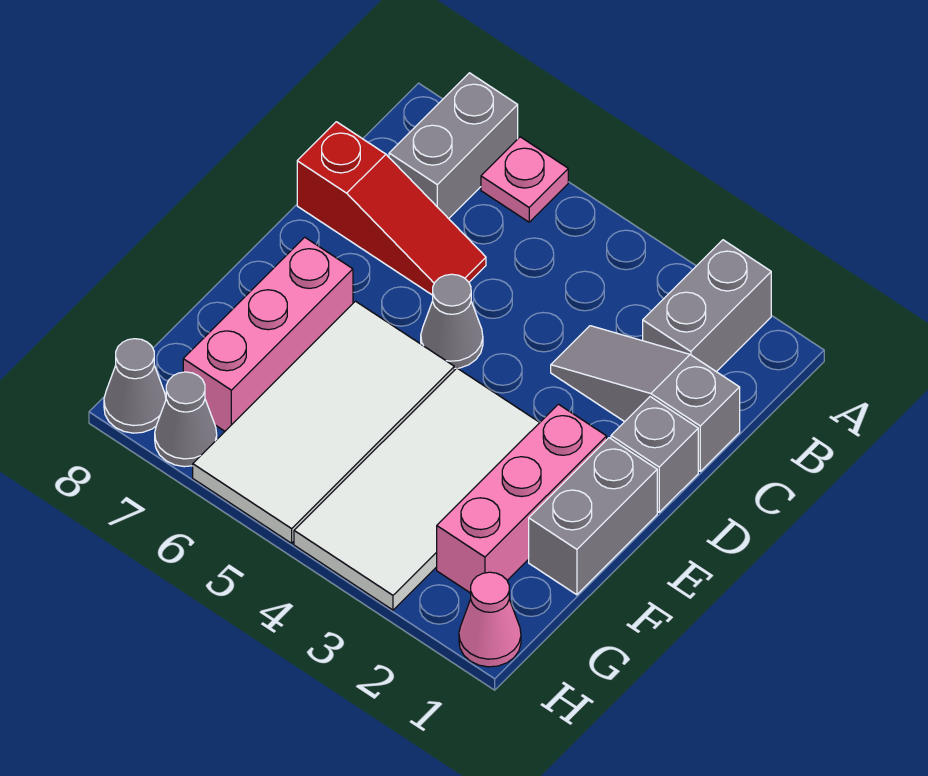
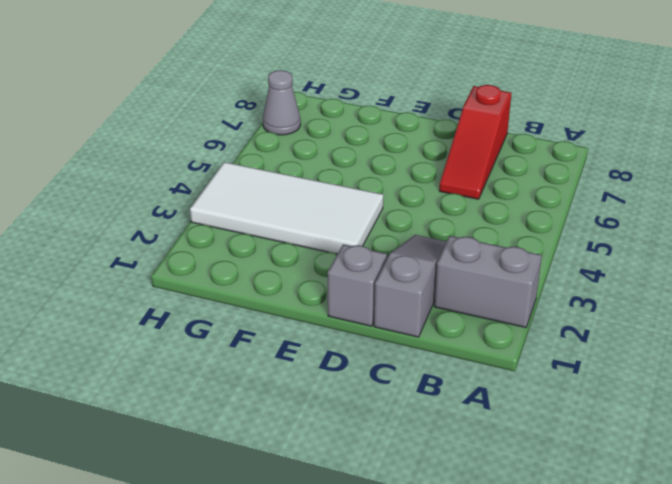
none -> pink 1x1 plate [481,137,568,222]
none -> grey 1x2 brick [389,73,518,219]
none -> grey 1x1 cone [421,274,483,369]

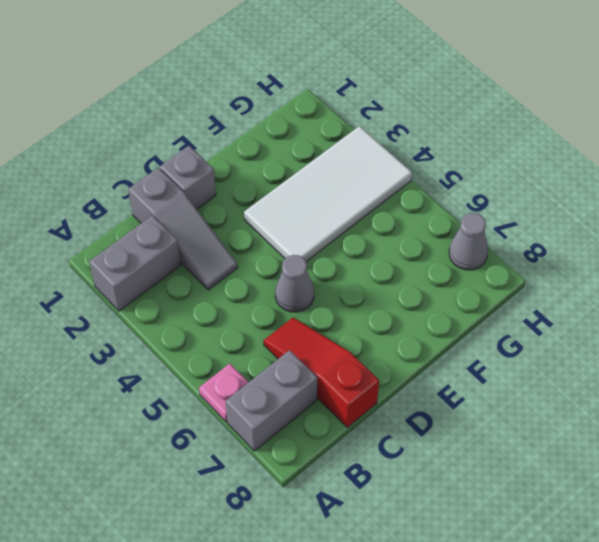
none -> grey 1x2 brick [529,438,657,595]
none -> pink 1x3 brick [437,404,607,593]
none -> white 2x4 tile [193,301,454,543]

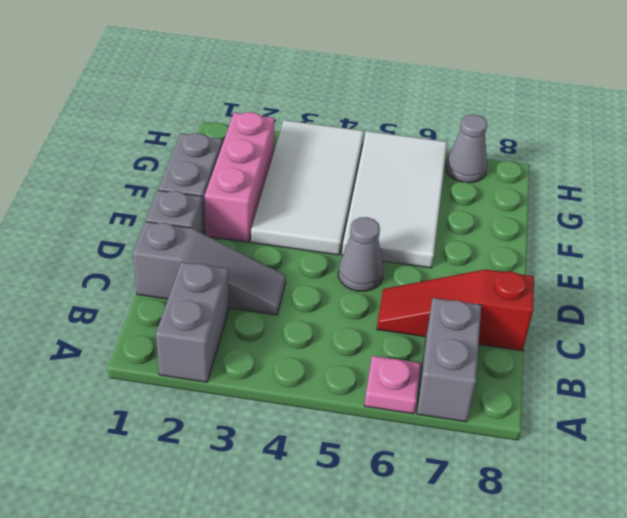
none -> pink 1x3 brick [183,237,353,431]
none -> pink 1x1 cone [459,572,521,667]
none -> grey 1x1 cone [104,339,166,433]

